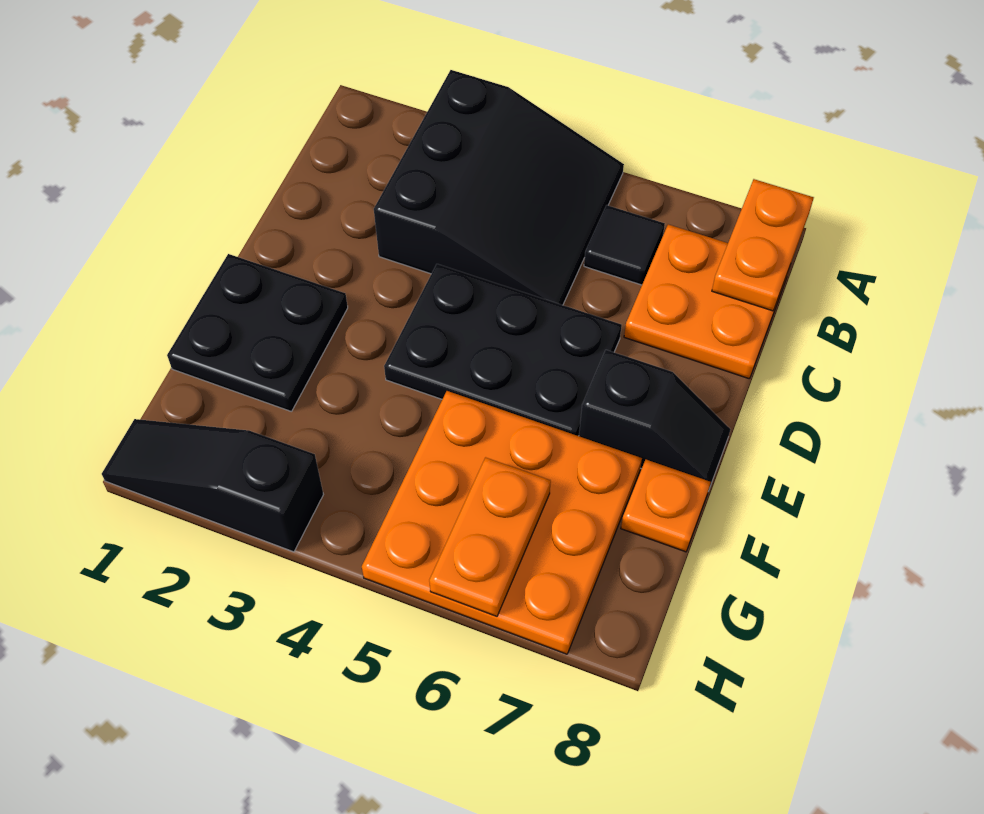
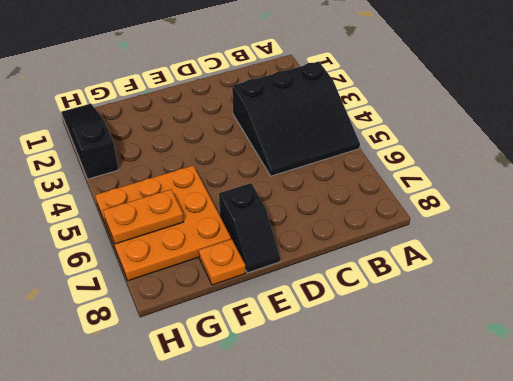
none -> black 1x1 tile [584,205,665,285]
none -> orange 2x2 plate [624,224,790,379]

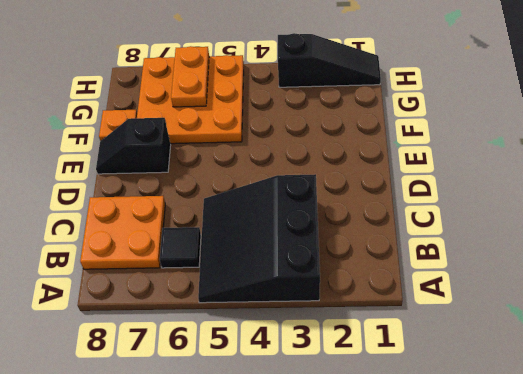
none -> black 2x3 plate [384,264,622,436]
none -> black 2x2 plate [167,254,348,411]

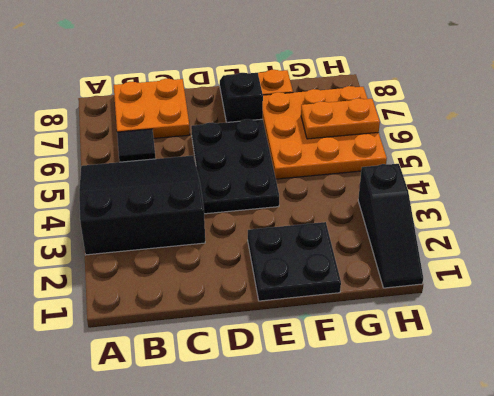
none -> orange 1x2 plate [712,179,814,311]

